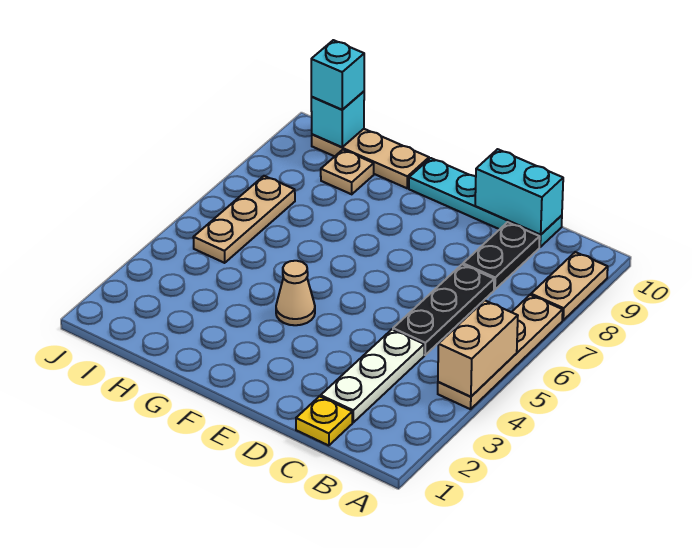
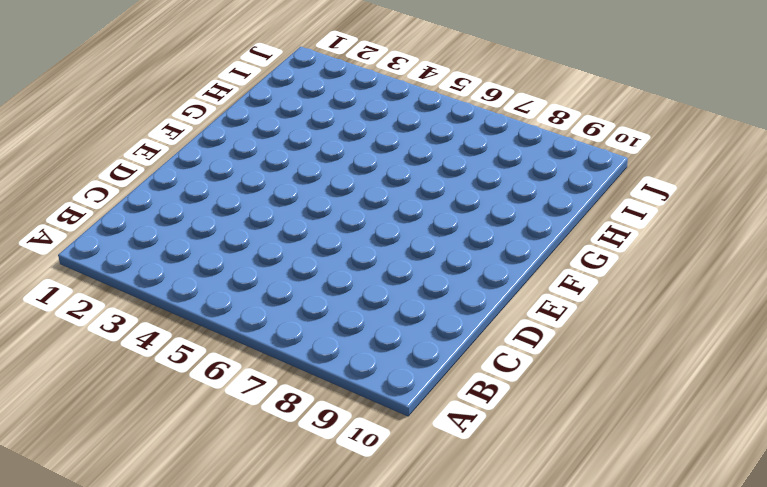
none -> tan 1x4 plate [438,295,563,409]
none -> tan 1x2 plate [531,252,608,320]
none -> yellow 1x1 plate [296,396,352,446]

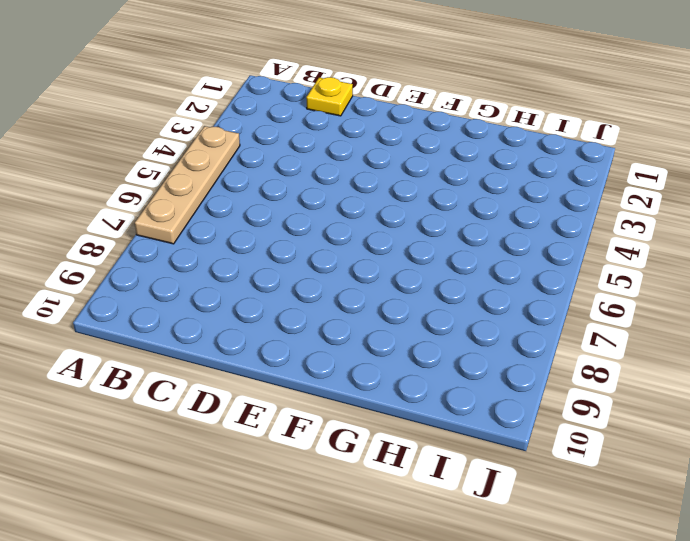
none -> tan 1x2 plate [531,252,608,320]
none -> white 1x3 plate [321,329,424,422]
none -> black 1x3 plate [393,264,494,355]

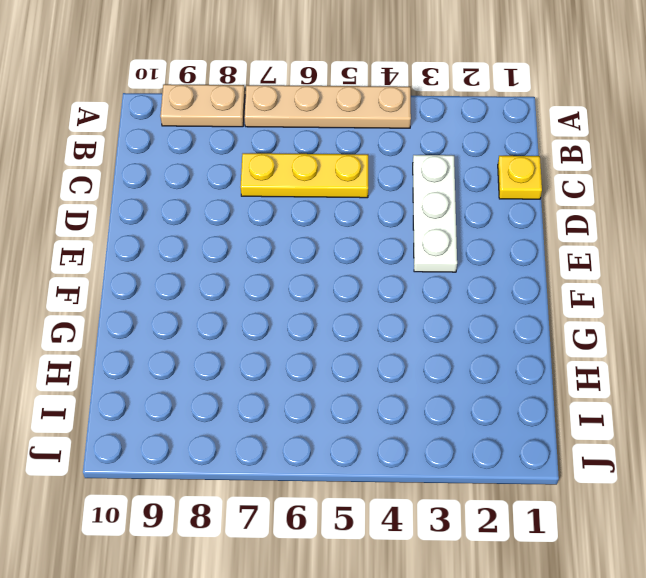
white 1x3 plate [413,155,457,272] -> white 1x3 plate turned to [321,329,424,422]
yellow 1x3 plate [241,153,368,198] -> black 1x3 plate [393,264,494,355]
none -> black 1x2 plate [463,222,540,290]
none -> cyan 1x4 plate [409,158,562,247]
none -> tan 1x1 cone [276,261,315,325]

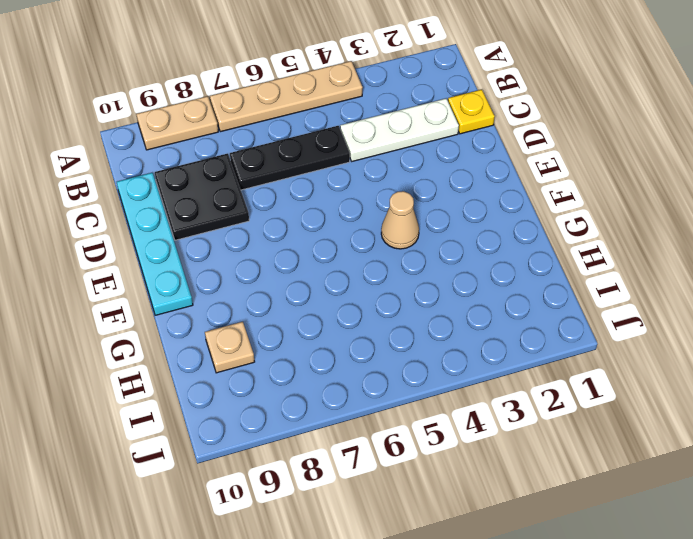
black 2x2 plate [155,154,249,240] -> black 1x2 plate [463,222,540,290]
none -> tan 1x3 plate [312,129,429,188]
none -> tan 1x3 plate [193,176,295,263]
none -> tan 1x2 brick [438,301,518,397]

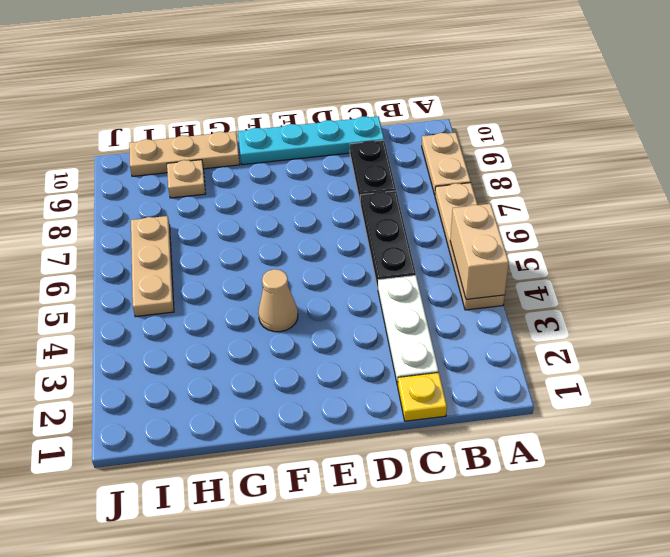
none -> cyan 1x2 brick [475,149,563,235]
none -> cyan 1x1 brick [311,91,364,147]
none -> cyan 1x1 brick [311,40,364,110]

